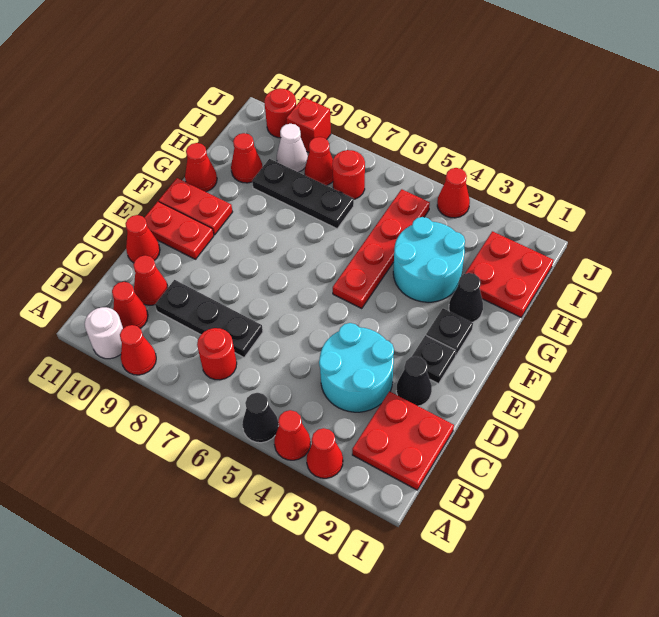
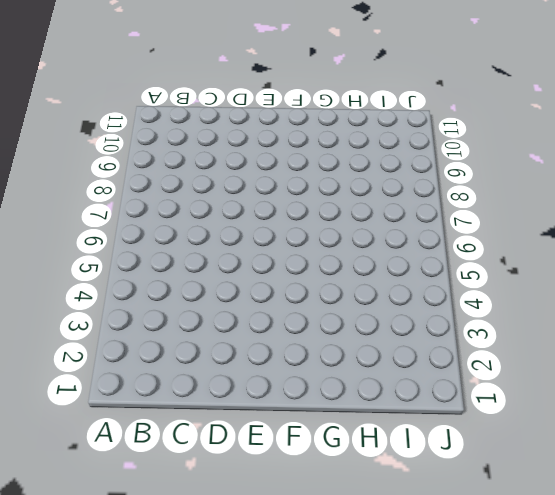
none -> red 1x1 cone [307,428,343,478]
none -> red 1x1 cone [274,410,310,460]
none -> black 1x1 cone [242,393,279,443]
none -> red 1x1 cone [120,325,156,375]

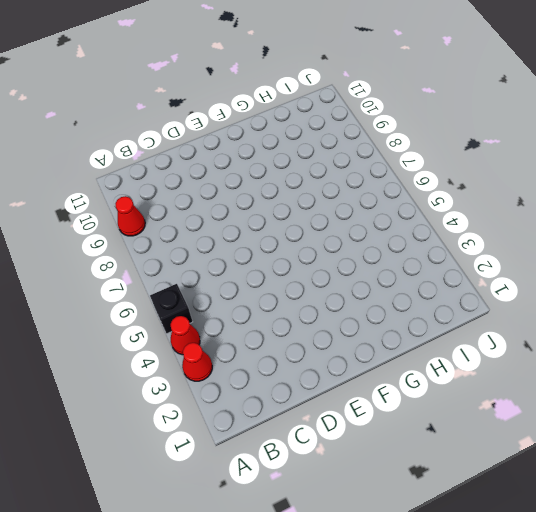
black 1x1 brick [150,284,193,334] -> black 1x1 cone [242,393,279,443]
none -> white 1x1 round brick [85,307,123,359]
none -> red 2x2 plate [352,391,454,490]
none -> red 1x1 round brick [197,328,237,380]
none -> red 1x1 cone [112,282,148,328]

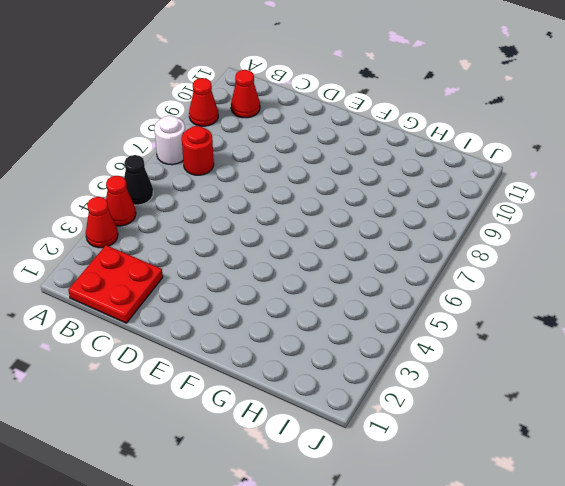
white 1x1 round brick [154,115,185,165] -> white 1x1 round brick moved to [85,307,123,359]
none -> cyan 2x2 round brick [319,323,394,412]
none -> black 1x3 plate [155,280,263,357]
none -> red 1x1 cone [133,255,168,305]
none -> black 1x1 cone [396,356,432,406]

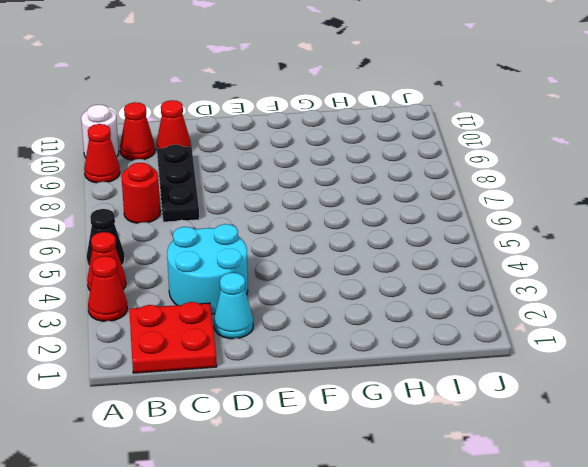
cyan 1x1 cone [214,273,253,339] -> black 1x1 cone [396,356,432,406]
none -> red 1x1 cone [125,215,160,263]
none -> black 1x1 plate [412,335,456,384]
none -> red 1x2 plate [144,202,214,259]
none -> black 1x1 plate [426,308,473,356]

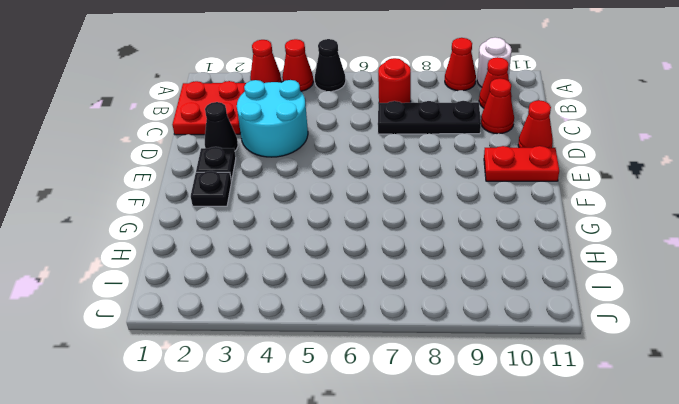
none -> red 1x4 plate [333,189,430,308]
none -> red 1x2 plate [159,178,232,235]
none -> black 1x1 cone [449,273,483,322]
none -> cyan 2x2 round brick [393,217,465,302]

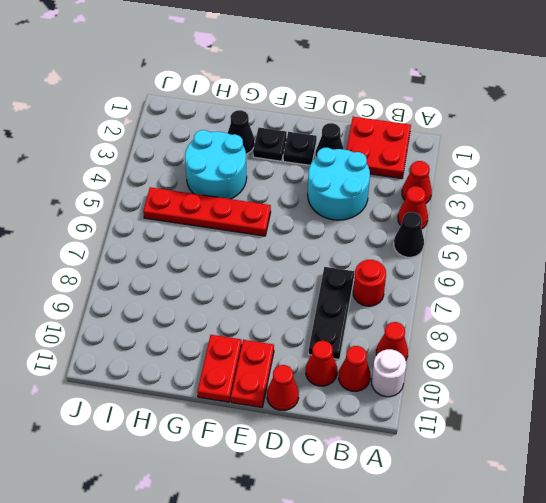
none -> red 1x1 cone [185,143,217,192]
none -> red 2x2 plate [465,231,553,317]
none -> black 1x3 plate [252,159,354,229]
none -> red 1x1 cone [231,133,263,183]

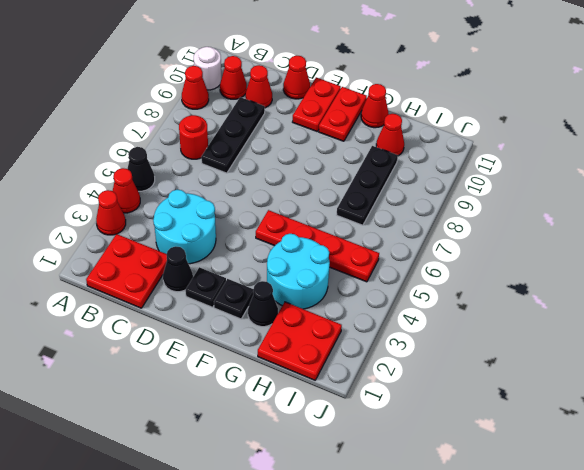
none -> red 1x1 round brick [332,150,365,199]
none -> red 1x1 cone [305,137,333,186]
none -> white 1x1 cone [277,124,308,172]
none -> red 1x1 cone [437,168,470,218]

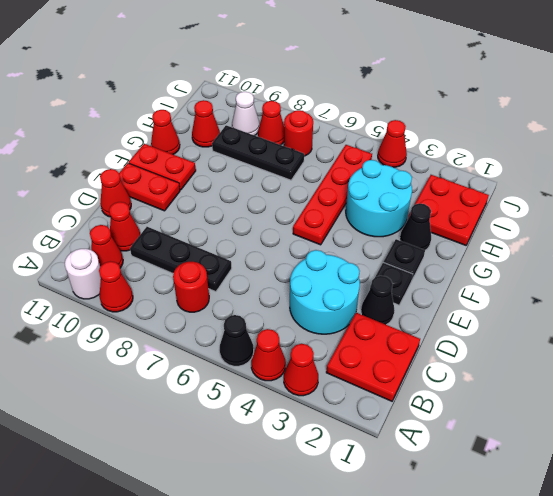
none -> red 1x1 brick [286,97,331,152]
none -> red 1x1 round brick [264,88,296,138]

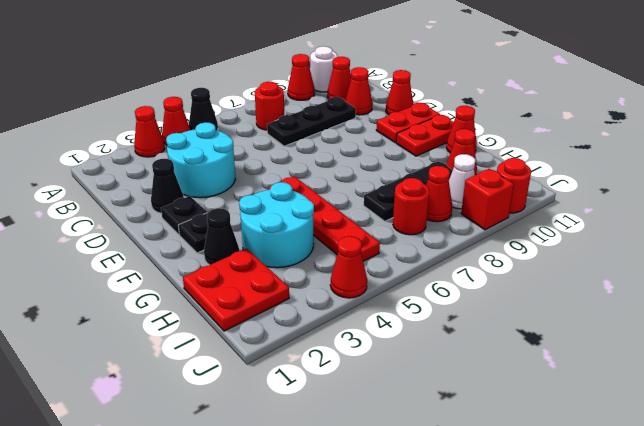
none -> red 2x2 plate [352,391,454,490]

